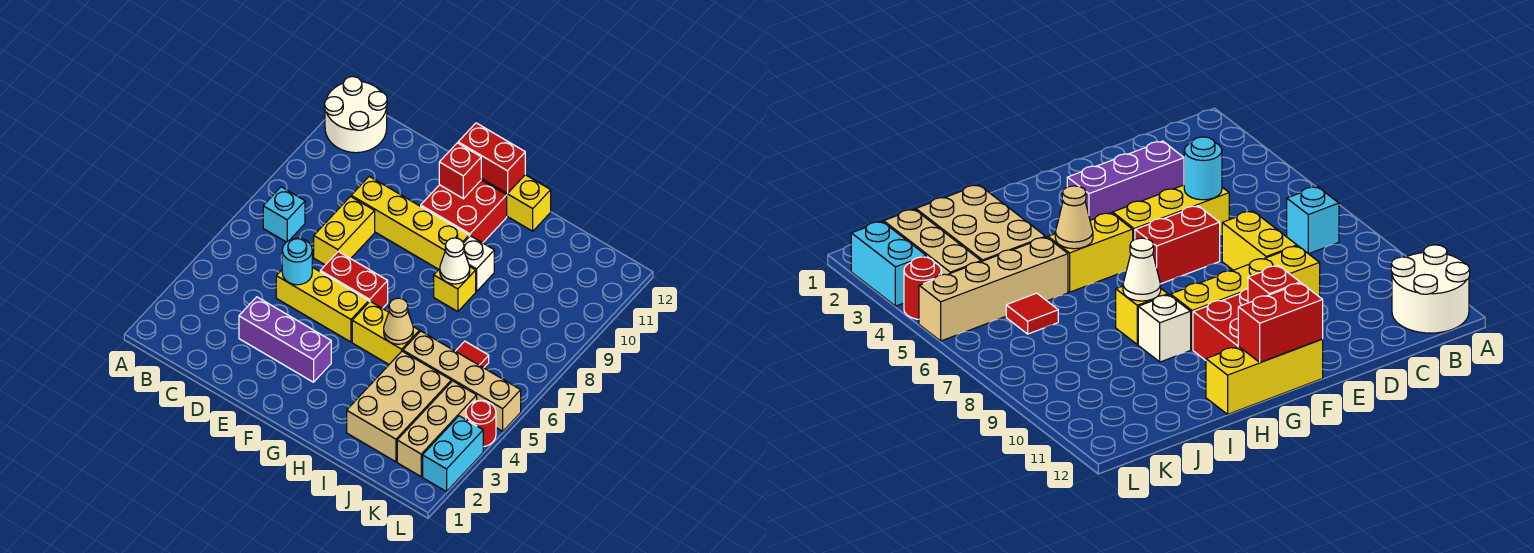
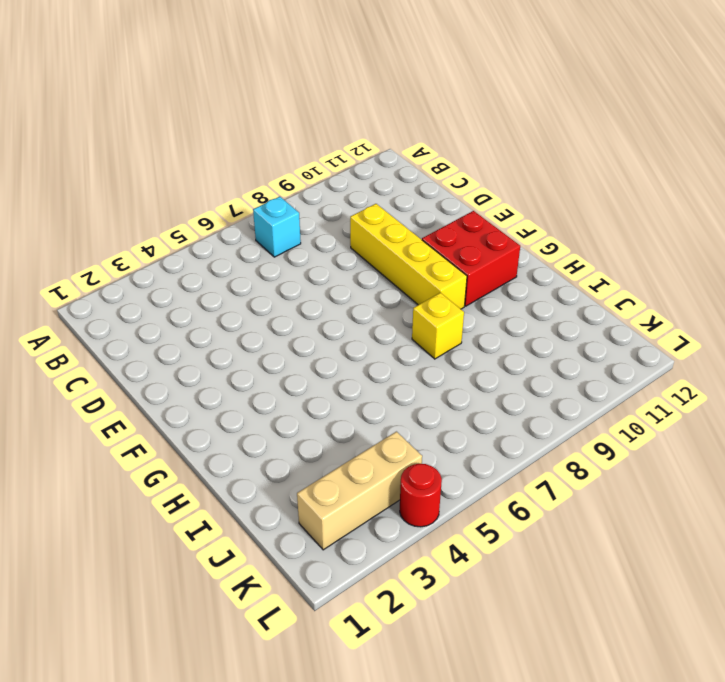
none -> white 2x2 round brick [324,77,387,153]
none -> purple 1x3 brick [239,297,331,382]
none -> yellow 1x3 brick [276,267,369,342]

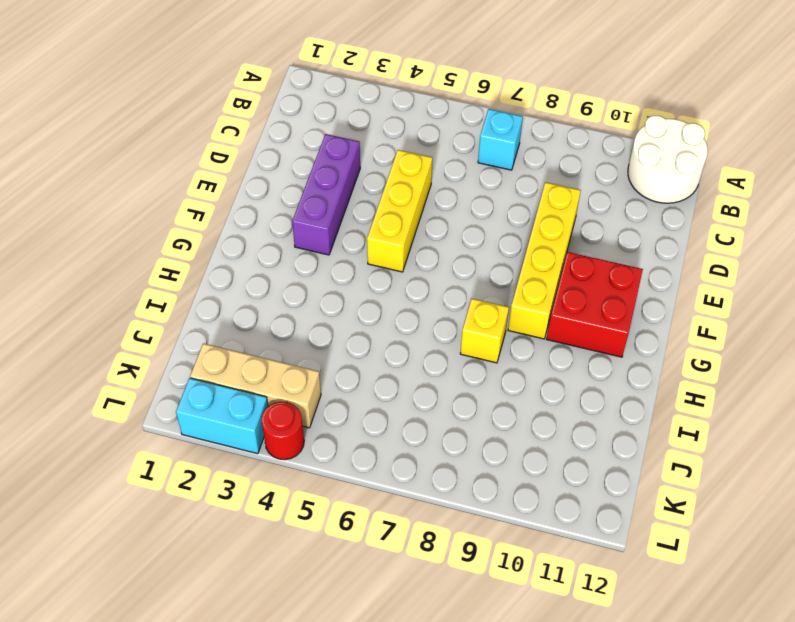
none -> yellow 1x2 brick [314,197,375,265]
none -> red 1x2 brick [320,251,388,308]
none -> yellow 1x3 brick [481,175,551,231]

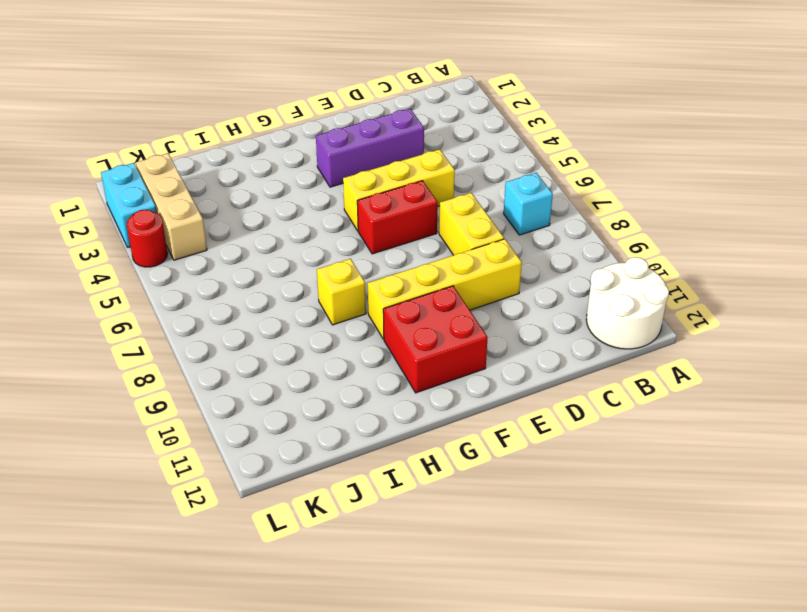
none -> yellow 1x3 brick [481,175,551,231]
none -> yellow 1x2 brick [352,301,419,364]
none -> white 1x1 brick [464,236,494,292]

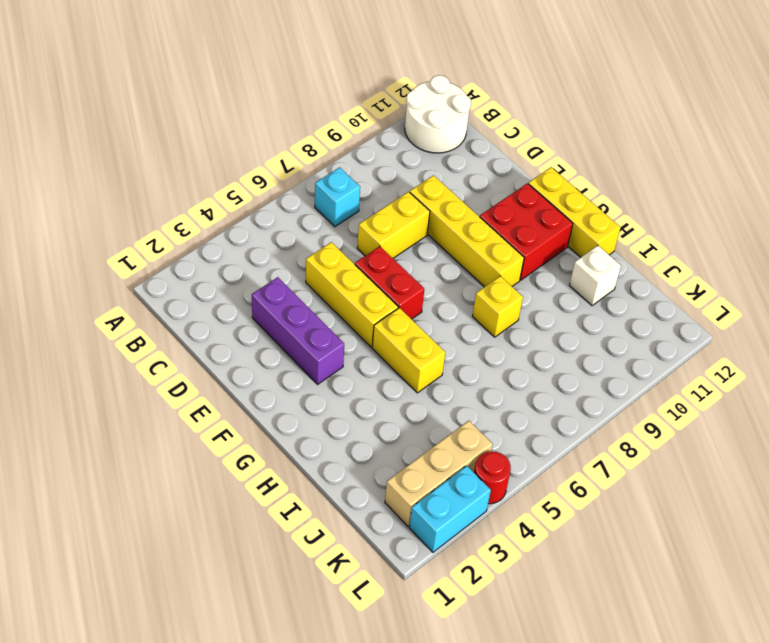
white 1x1 brick [569,246,621,306] -> white 1x1 brick moved to [464,236,494,292]
none -> tan 2x3 brick [347,351,451,462]
none -> tan 1x4 brick [403,331,521,431]
none -> red 1x1 tile [456,341,489,368]

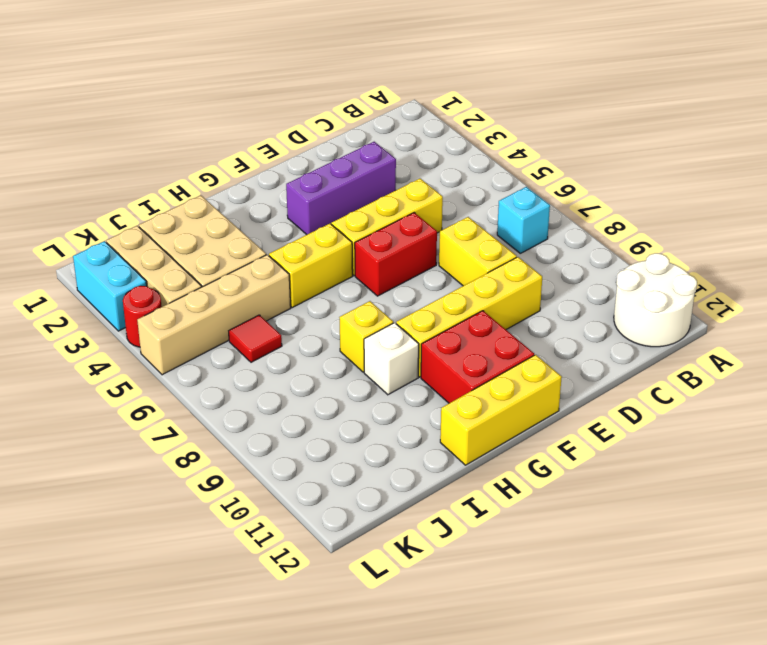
none -> cyan 1x1 round brick [282,238,312,285]
none -> red 1x1 brick [439,143,481,199]
none -> red 1x2 brick [458,123,525,193]

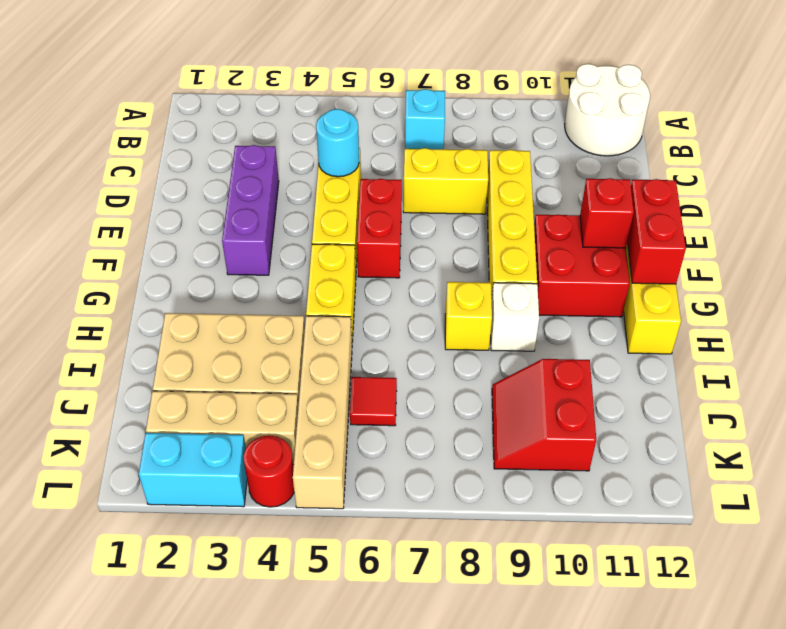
red 2x2 slope [492,359,596,471] -> none
none -> tan 1x1 cone [384,298,413,344]
none -> white 1x1 cone [440,238,470,284]

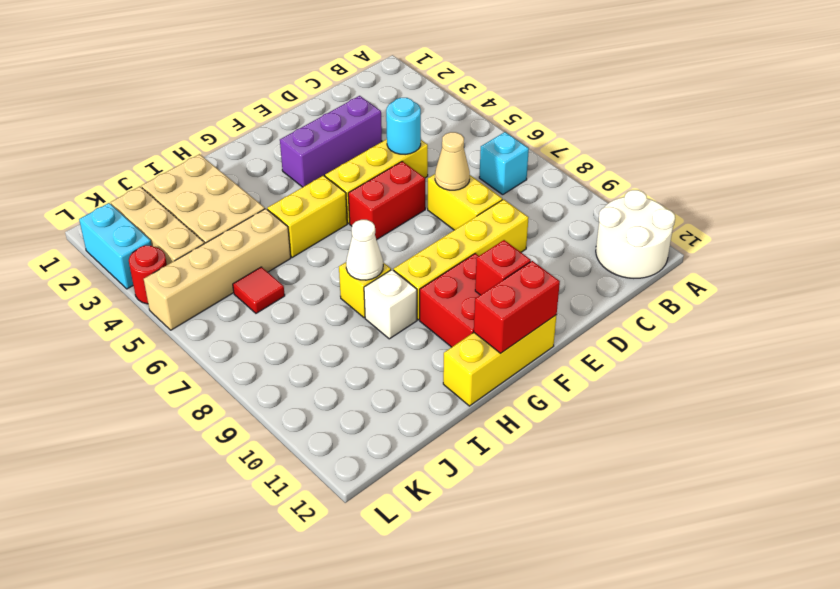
tan 1x1 cone [435,132,470,190] -> tan 1x1 cone moved to [384,298,413,344]

